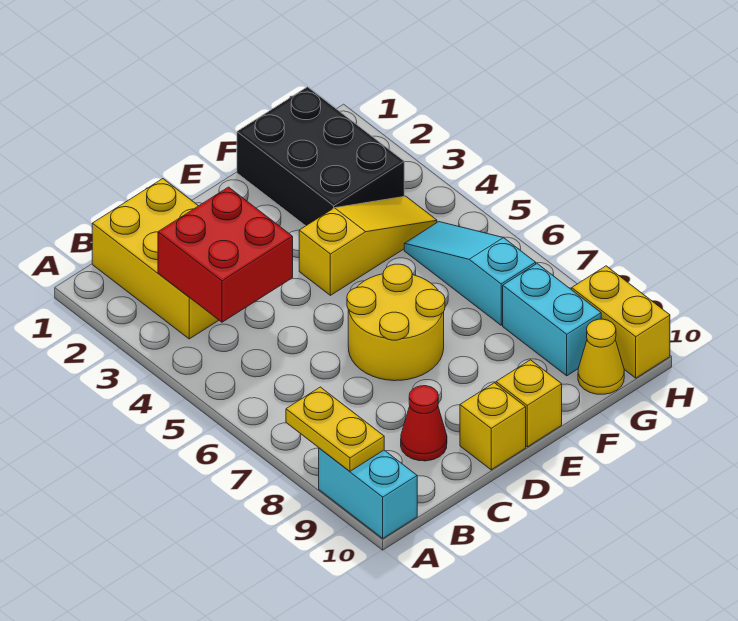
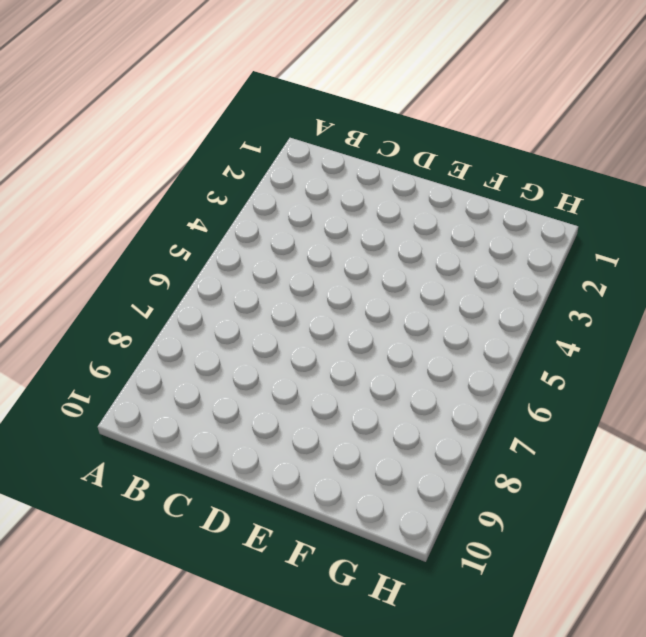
none -> cyan 1x2 brick [319,448,417,538]
none -> yellow 2x3 brick [92,179,219,339]
none -> red 1x1 cone [401,386,447,461]

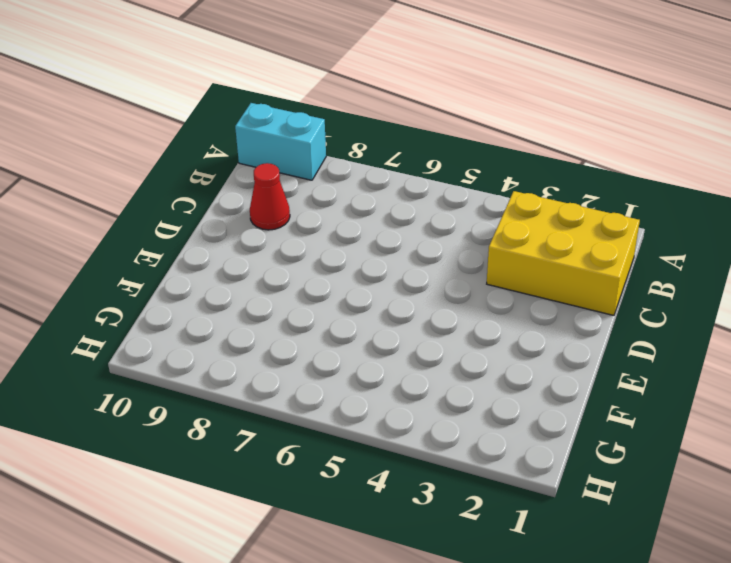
none -> yellow 2x2 round brick [347,264,445,381]
none -> yellow 1x1 brick [460,383,526,470]
none -> yellow 1x3 slope [299,196,437,295]

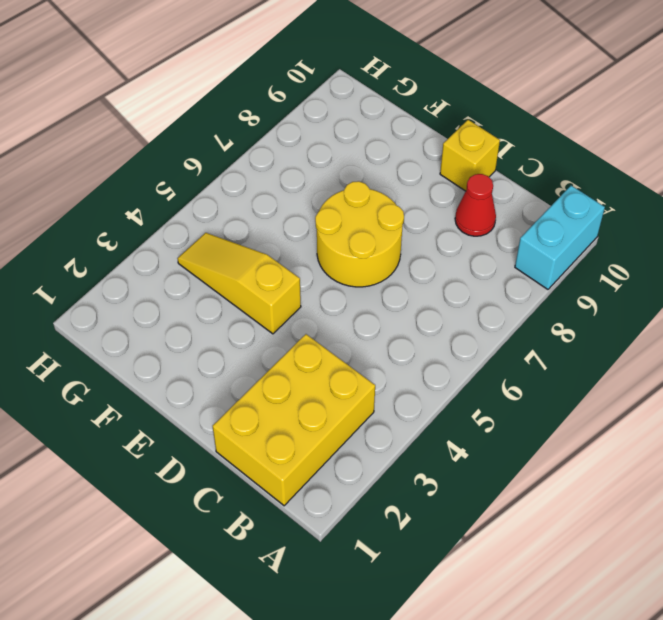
none -> yellow 1x1 brick [496,360,562,447]
none -> black 2x3 brick [237,87,404,226]
none -> cyan 1x3 slope [404,222,536,325]

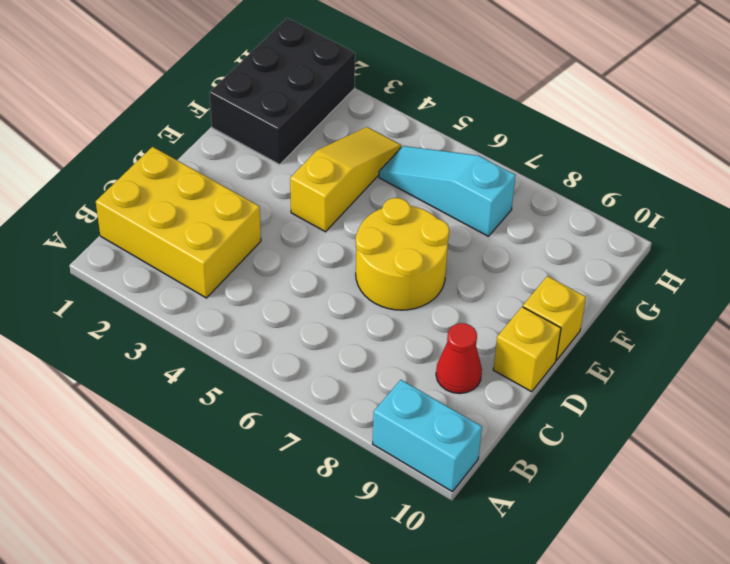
black 2x3 brick [209,18,355,165] -> black 2x3 brick turned to [237,87,404,226]
none -> cyan 1x2 brick [503,264,601,376]
none -> yellow 1x1 cone [578,319,624,394]
none -> yellow 1x2 brick [572,266,670,378]

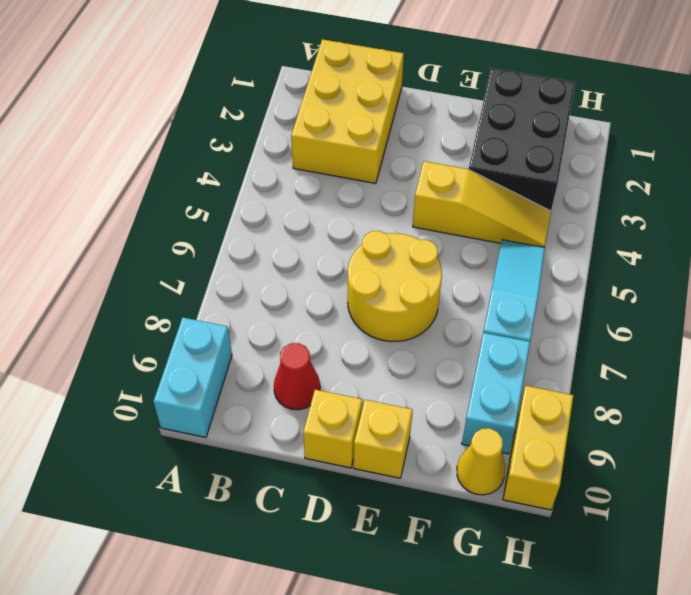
none -> yellow 1x2 plate [286,387,384,471]
none -> red 2x2 brick [158,187,293,322]

